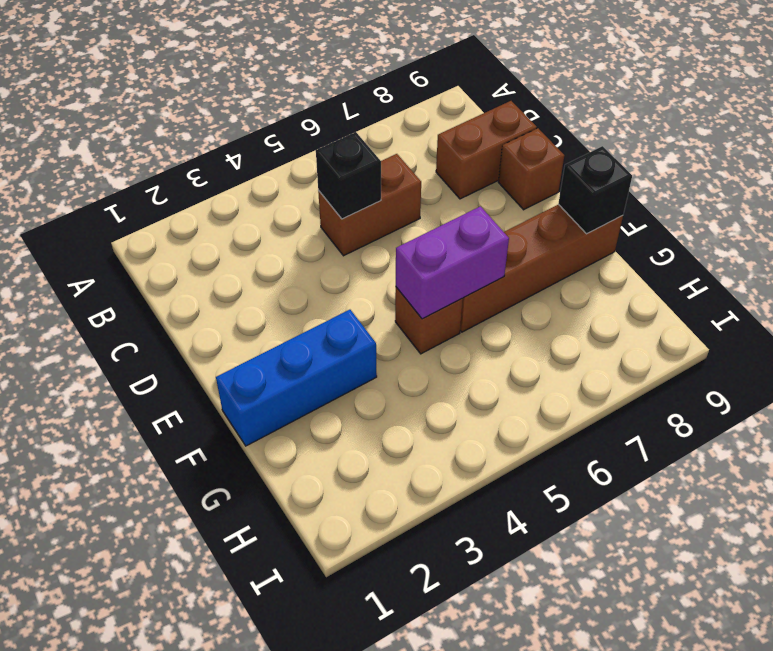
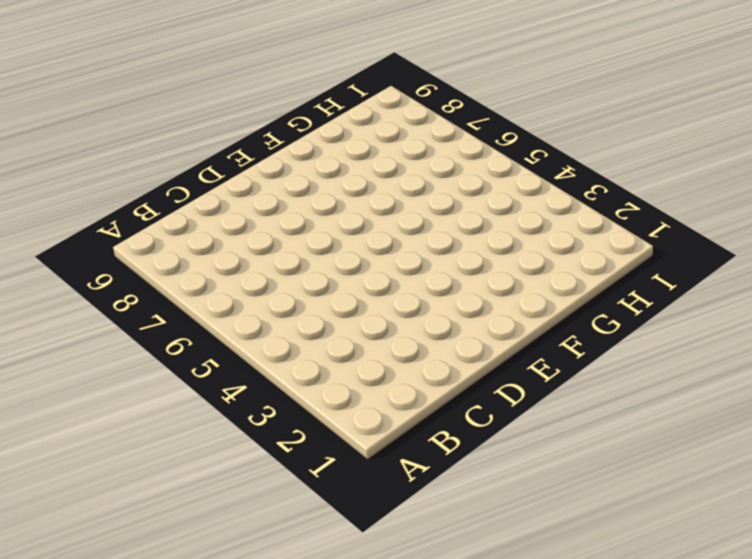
none -> brown 1x2 brick [318,154,421,256]
none -> brown 1x2 brick [436,101,537,199]

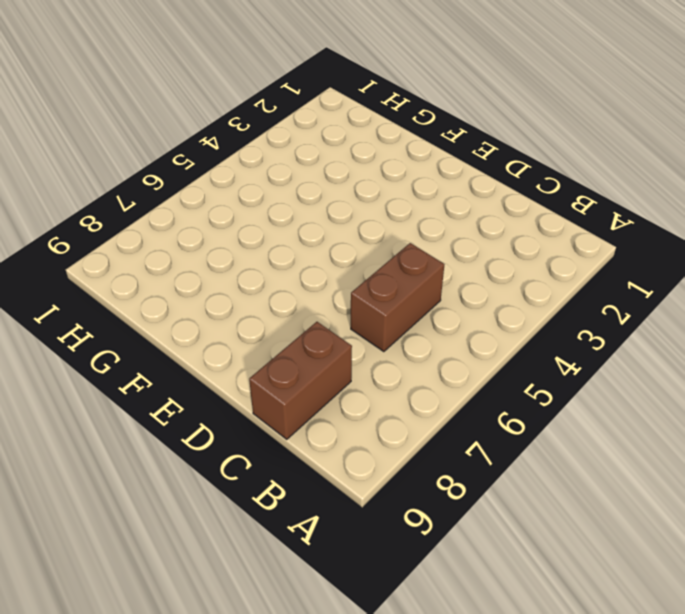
none -> brown 1x1 brick [498,128,564,210]
none -> blue 1x3 brick [216,310,377,446]

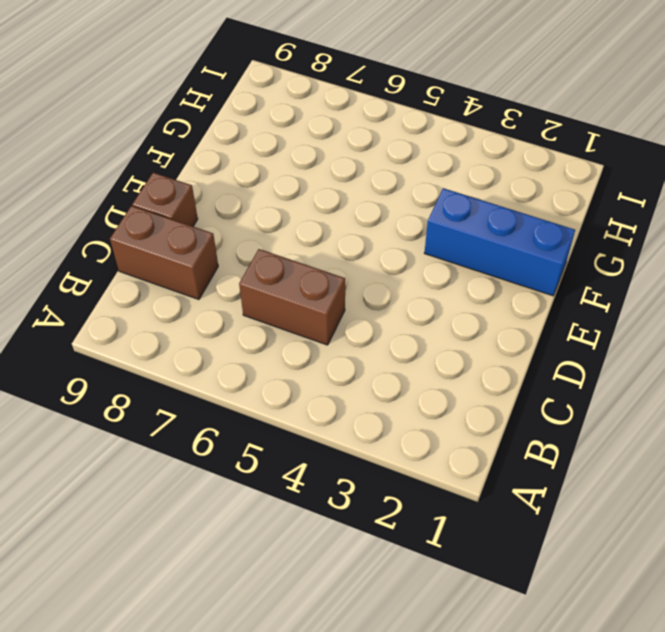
none -> brown 1x1 brick [395,287,463,354]
none -> brown 1x4 brick [460,204,623,332]

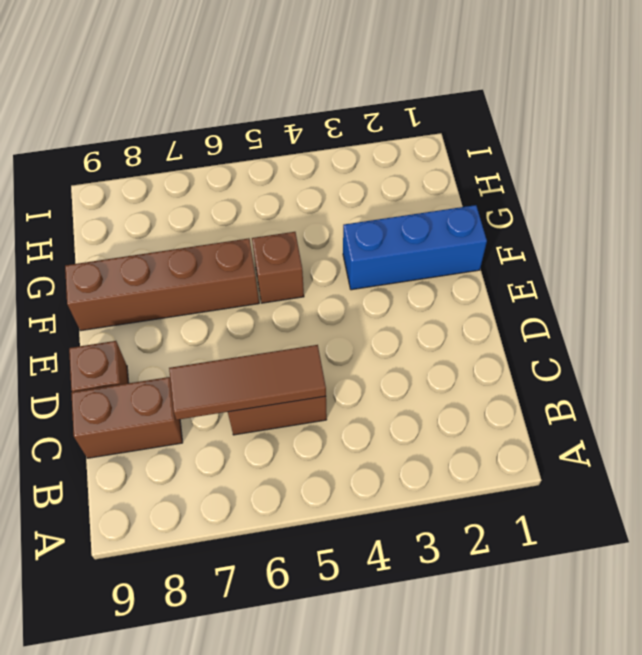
brown 1x3 tile [169,345,326,420] -> black 1x1 brick [316,132,381,219]
none -> purple 1x2 brick [396,206,509,319]
none -> black 1x1 brick [558,146,632,234]

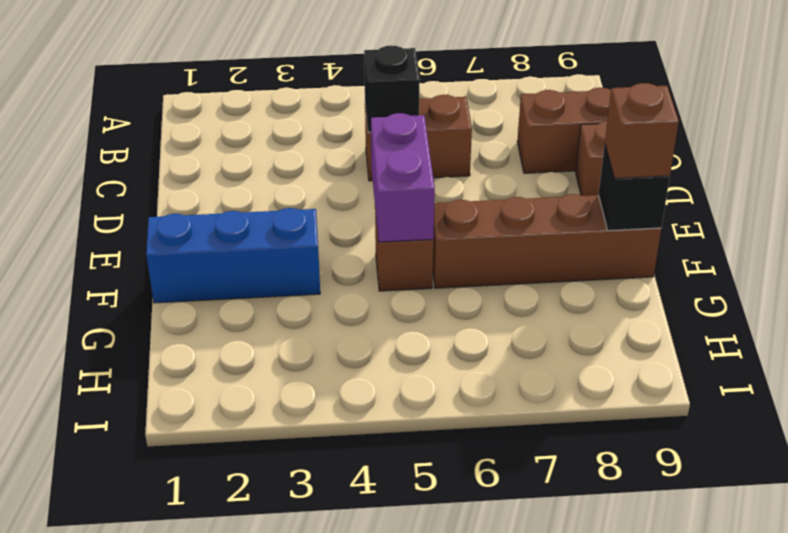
purple 1x2 brick [371,113,435,242] -> purple 1x2 brick turned to [396,206,509,319]
brown 1x1 brick [605,83,679,179] -> none

